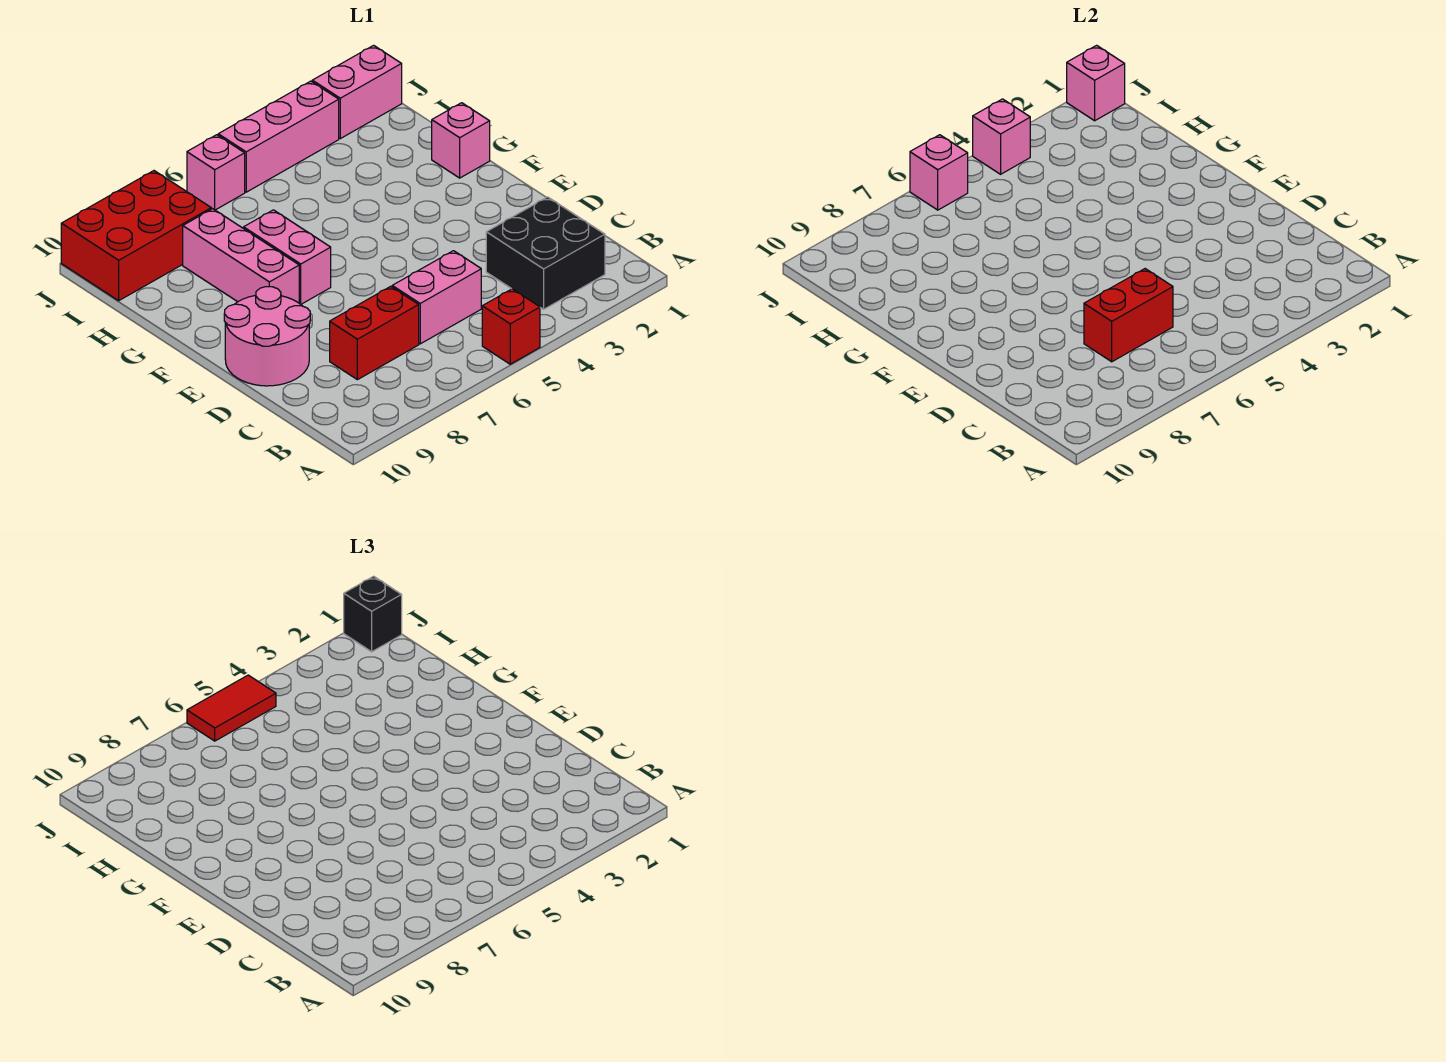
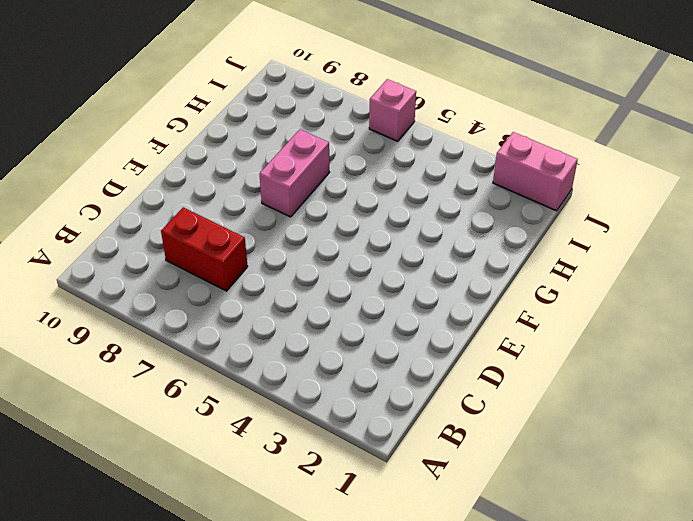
none -> red 1x1 brick [482,289,540,364]
none -> black 2x2 brick [486,197,605,309]
none -> pink 1x2 brick [392,251,481,344]

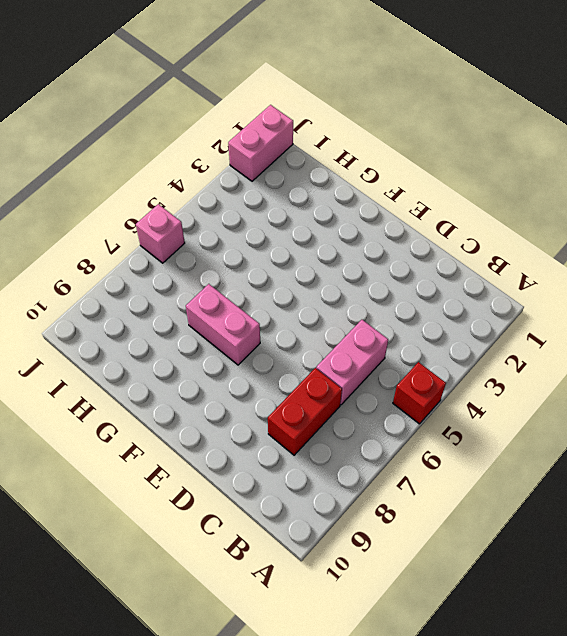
none -> black 2x2 brick [486,197,605,309]
none -> pink 2x2 round brick [224,287,310,386]
none -> pink 1x3 brick [183,209,299,303]

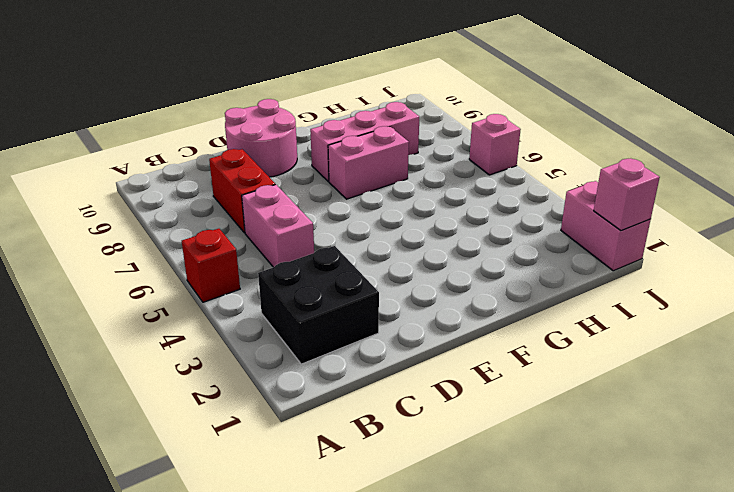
none -> pink 1x1 brick [432,103,490,178]
none -> red 2x3 brick [61,171,211,301]
none -> pink 1x3 brick [218,81,339,192]

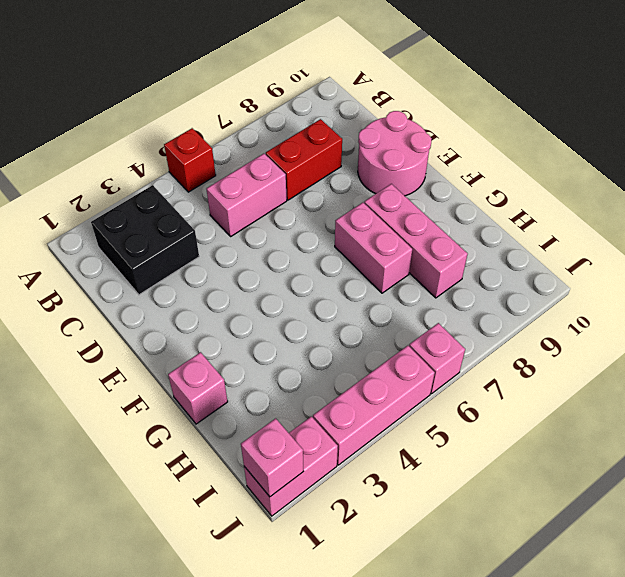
none -> red 2x3 brick [61,171,211,301]
none -> red 1x2 brick [1084,269,1173,362]
none -> pink 1x1 brick [973,99,1030,174]

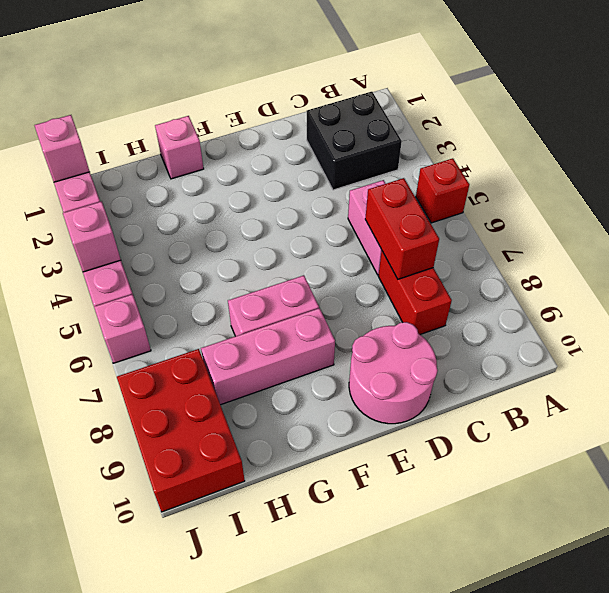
none -> pink 1x1 brick [910,135,968,210]
none -> black 1x1 brick [344,576,402,652]
none -> red 1x2 tile [187,675,276,741]

